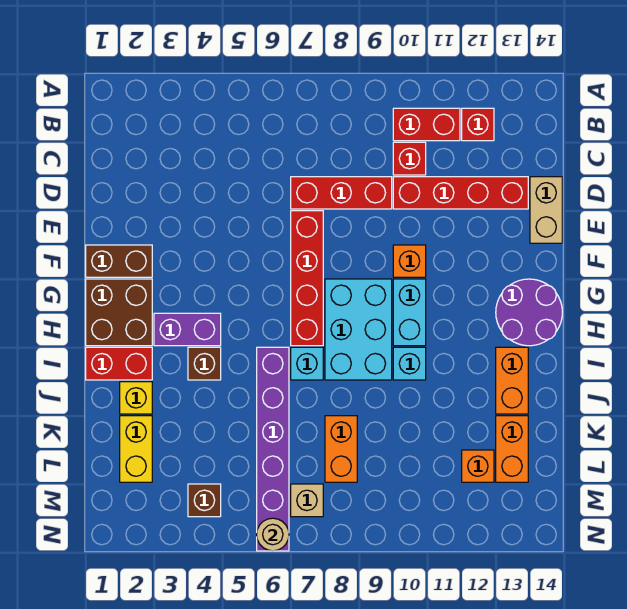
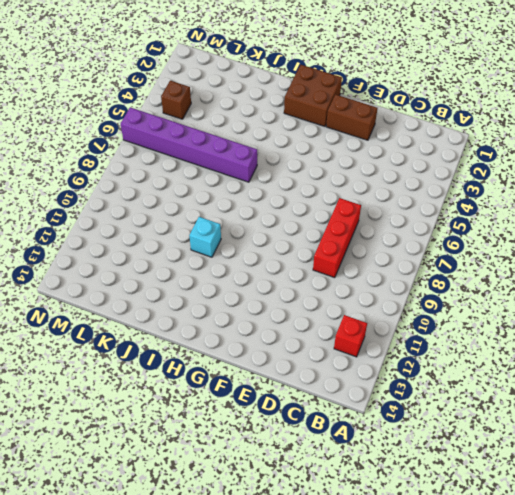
brown 1x2 brick [326,95,377,140] -> brown 1x2 brick turned to [86,245,152,277]
none -> red 1x2 brick [393,108,460,141]
none -> red 1x1 brick [393,142,426,175]
none -> red 1x4 brick [393,177,528,209]

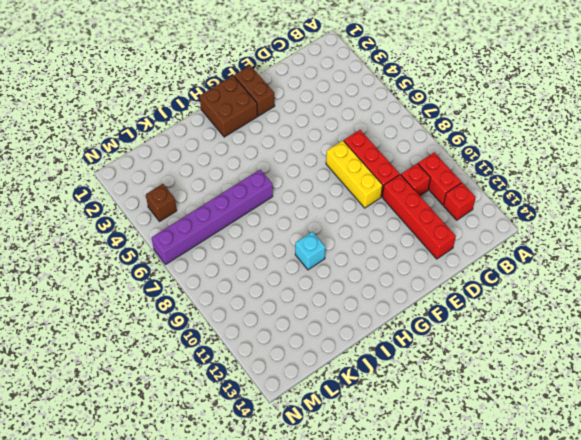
yellow 1x3 brick [326,141,382,208] -> red 1x4 brick [291,211,323,346]
none -> tan 1x2 brick [530,177,562,243]
none -> orange 1x1 brick [393,245,426,277]
none -> cyan 2x3 brick [325,279,392,380]

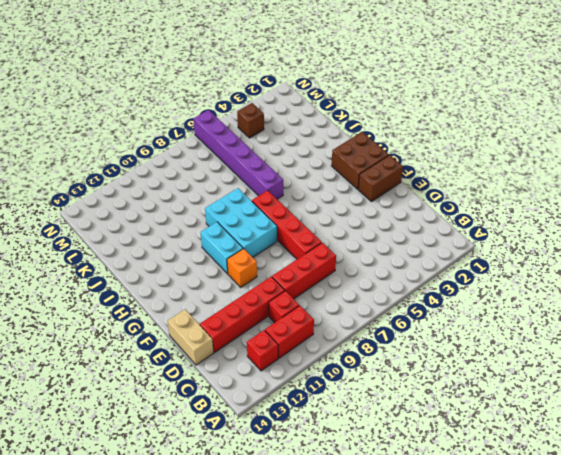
none -> purple 2x2 round brick [496,279,562,346]
none -> purple 1x2 brick [154,313,221,346]
none -> red 1x2 brick [86,347,152,380]

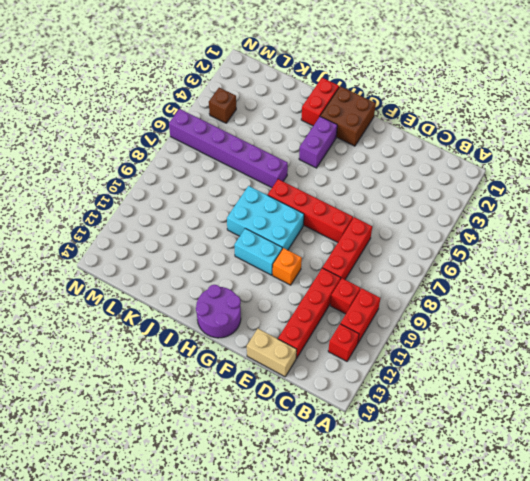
none -> brown 1x2 brick [86,245,152,277]
none -> brown 1x1 brick [188,347,221,380]
none -> cyan 1x1 brick [291,347,323,380]

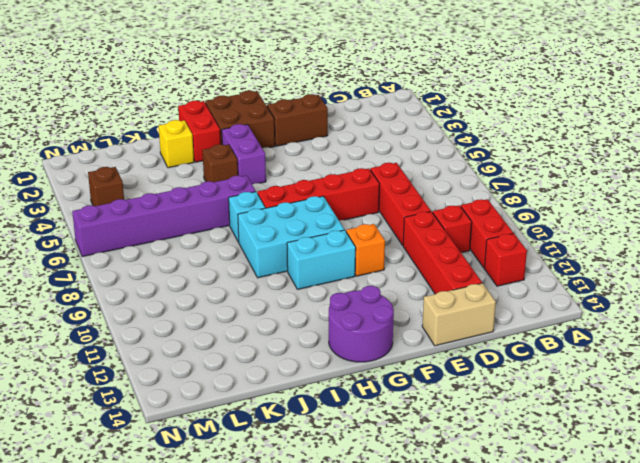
brown 1x2 brick [267,94,328,146] -> brown 1x2 brick turned to [86,245,152,277]
none -> cyan 1x1 brick [393,347,426,380]
none -> orange 1x2 brick [496,347,528,414]
none -> yellow 1x2 brick [120,416,152,482]

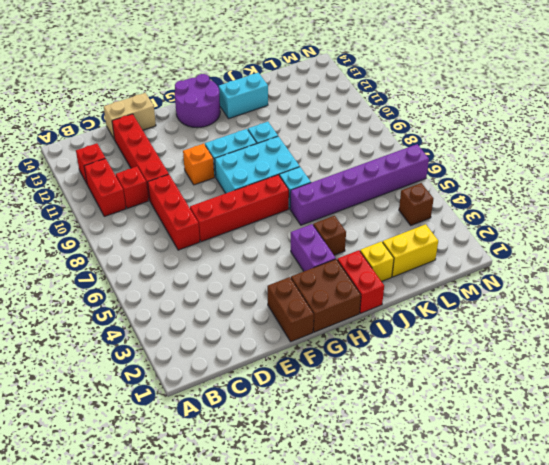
cyan 1x2 brick [219,73,268,119] -> orange 1x2 brick [496,347,528,414]
none -> orange 1x2 brick [325,416,357,482]
none -> orange 1x2 brick [496,416,528,482]
none -> orange 1x1 brick [462,450,494,482]

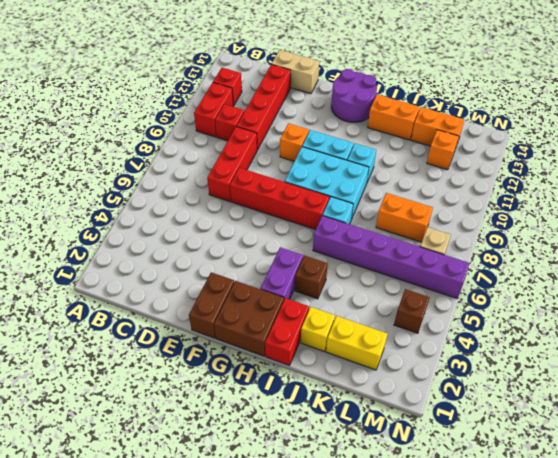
none -> tan 1x1 round brick [257,518,289,551]

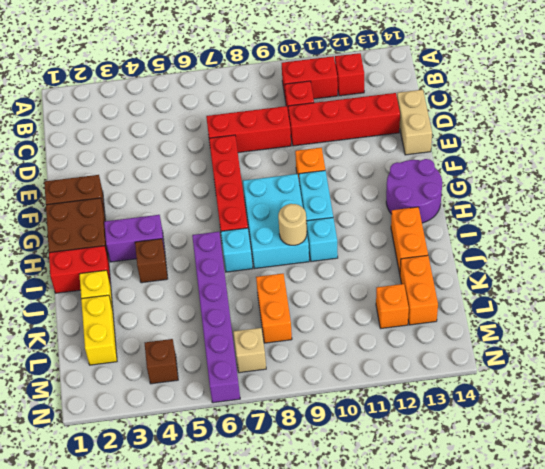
tan 1x1 round brick [278,204,307,245] -> tan 1x1 round brick moved to [257,518,289,551]

